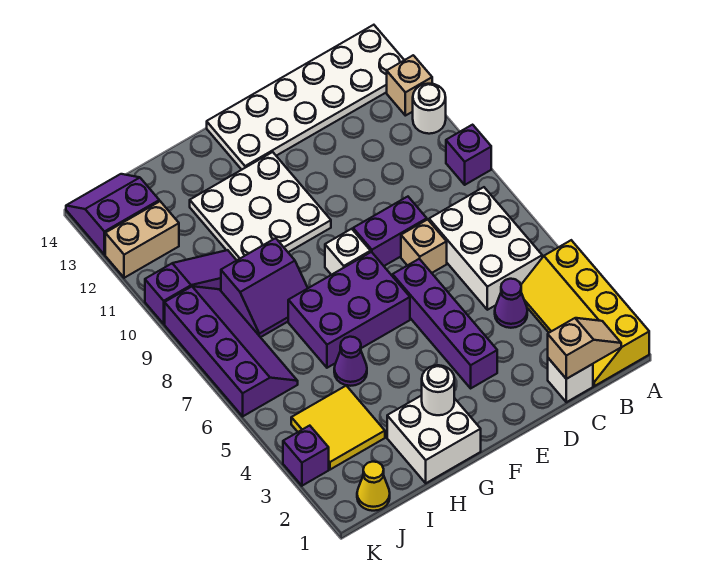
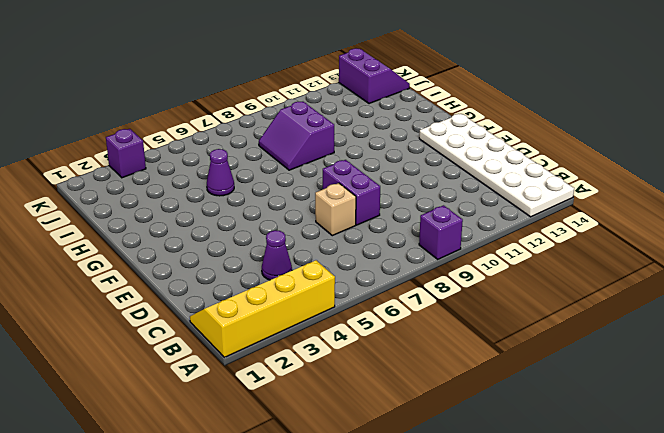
none -> white 1x1 round brick [413,84,446,134]
none -> tan 1x1 brick [387,55,432,116]
none -> white 2x3 brick [429,187,542,310]

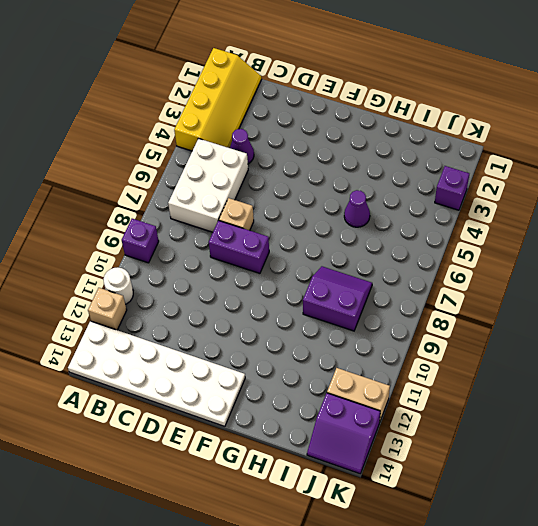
none -> white 1x1 brick [548,358,593,402]
none -> purple 1x4 brick [393,259,497,388]
none -> purple 2x3 brick [288,252,410,368]

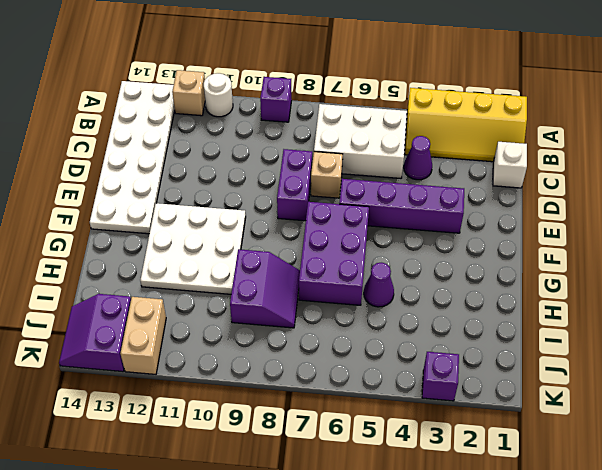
none -> white 1x1 brick [325,229,371,275]
none -> white 2x2 brick [387,395,481,483]
none -> yellow 2x2 tile [291,386,385,470]

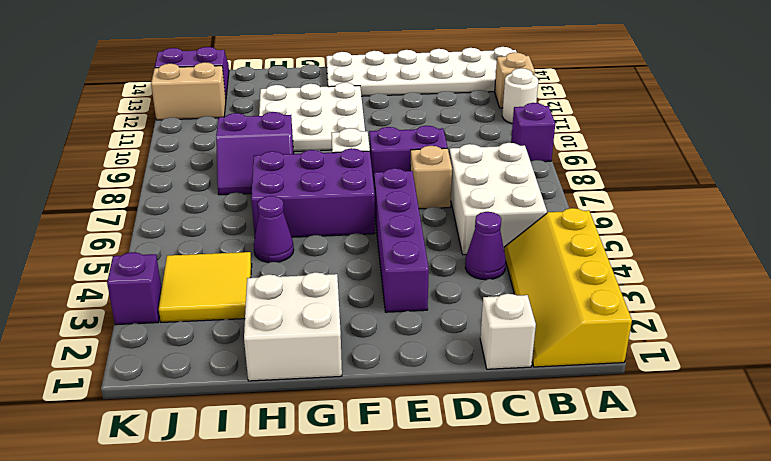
none -> purple 1x3 slope [145,250,237,324]
none -> yellow 1x1 cone [357,461,390,511]
none -> purple 2x4 slope [165,286,298,416]

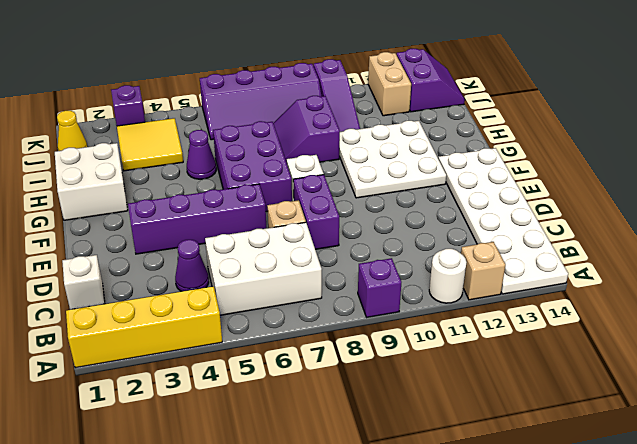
none -> tan 1x2 slope [548,318,621,379]
none -> white 1x1 round brick [422,365,454,415]

